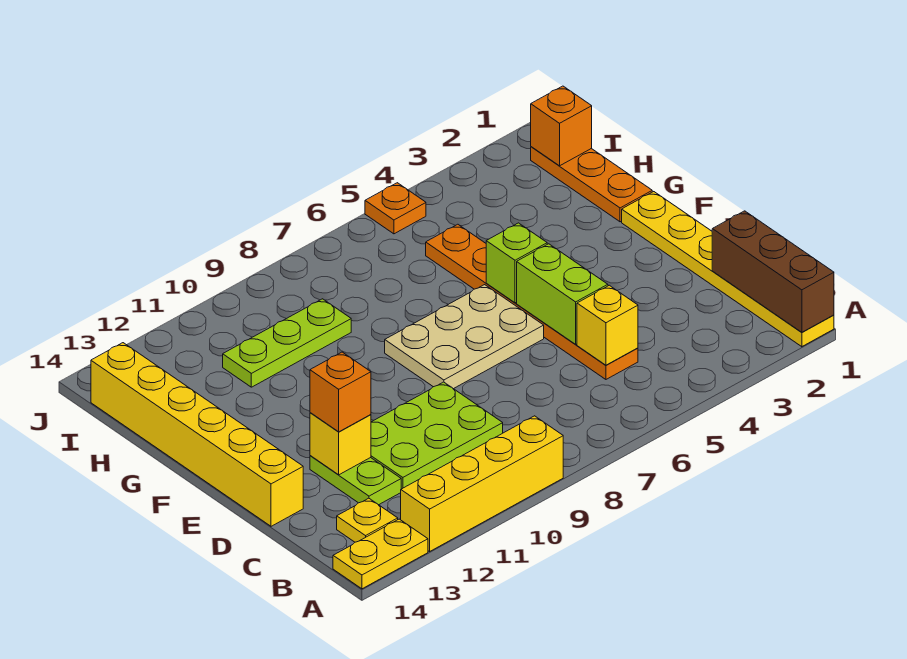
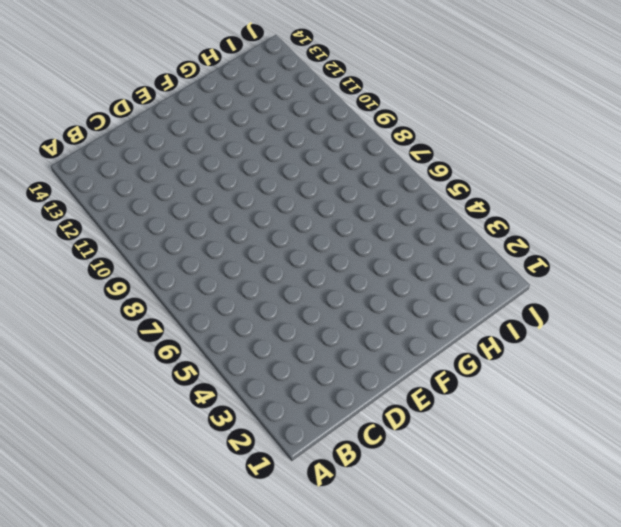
none -> yellow 1x6 plate [622,192,834,347]
none -> yellow 1x4 brick [401,416,563,551]
none -> yellow 1x2 plate [333,519,428,589]

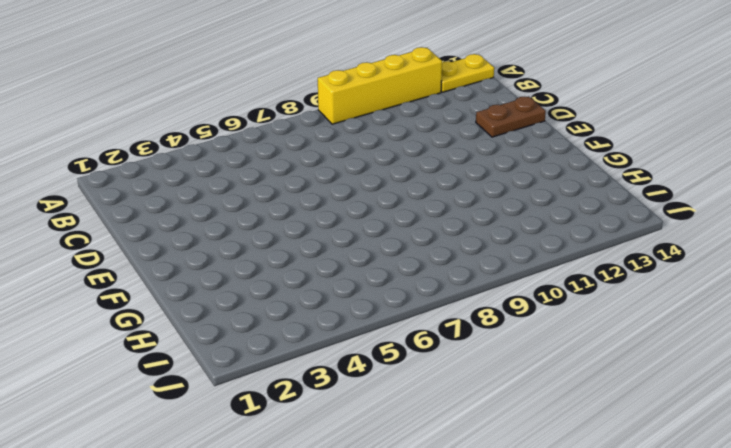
brown 1x2 plate [476,97,546,137] -> yellow 1x6 brick [91,343,303,526]
none -> yellow 1x6 plate [622,192,834,347]
none -> yellow 1x1 plate [337,498,398,542]
none -> orange 1x6 plate [426,224,638,379]

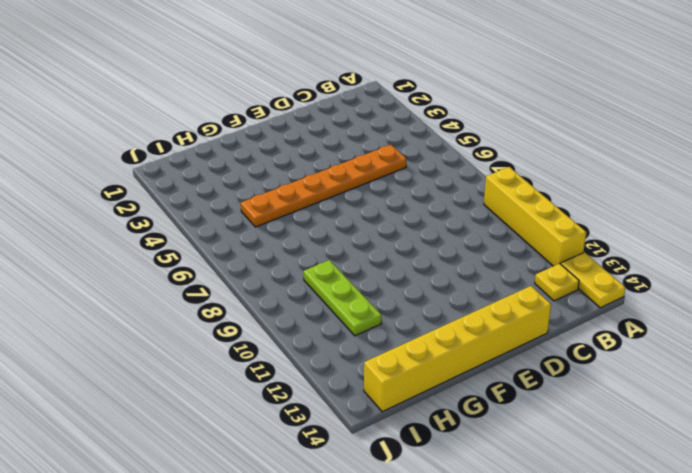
none -> yellow 1x6 plate [622,192,834,347]
none -> lime 2x3 plate [371,382,503,489]
none -> lime 1x2 plate [310,456,401,505]

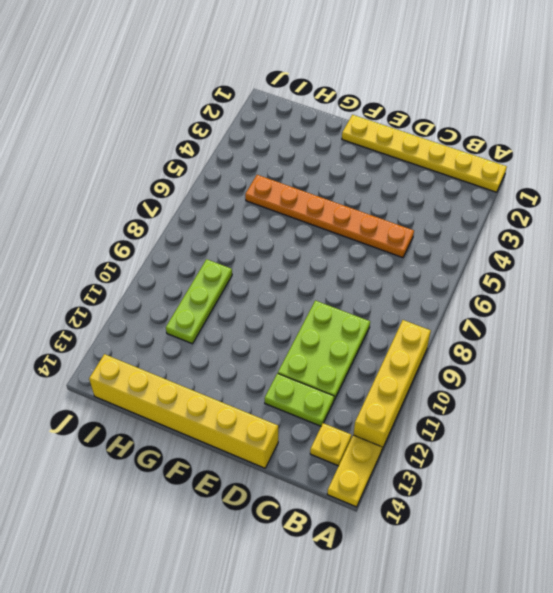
none -> tan 2x3 plate [385,285,544,389]
none -> orange 1x3 plate [531,147,652,222]
none -> orange 1x1 plate [365,183,426,234]

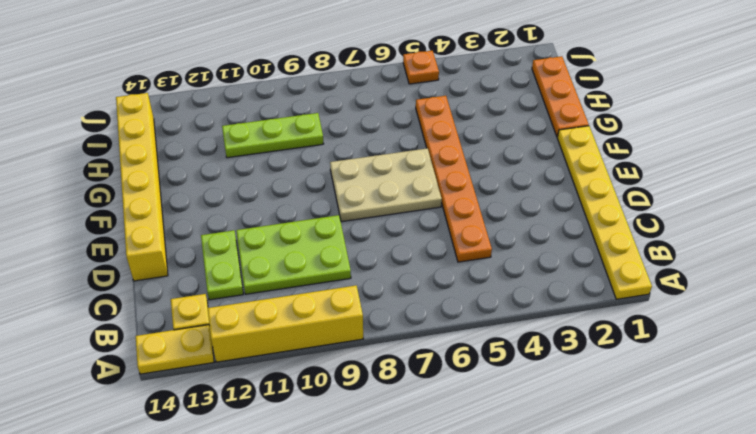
none -> brown 1x3 brick [712,211,834,332]
none -> yellow 1x1 brick [577,285,638,365]
none -> lime 1x2 brick [517,244,608,345]

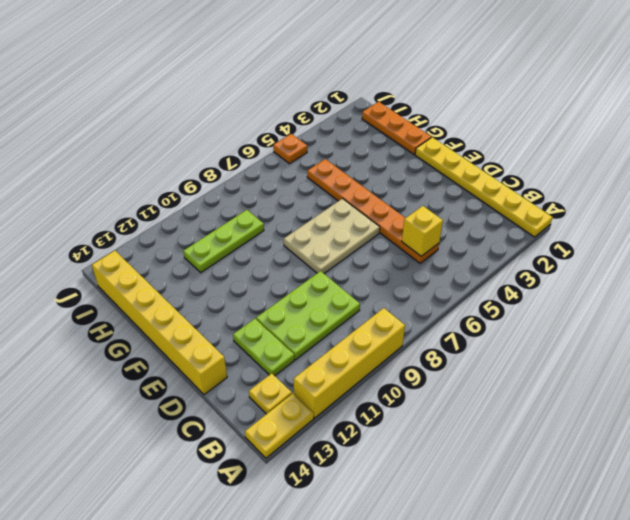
none -> brown 1x3 brick [712,211,834,332]
none -> lime 1x2 brick [517,244,608,345]
none -> yellow 1x1 brick [310,413,371,475]

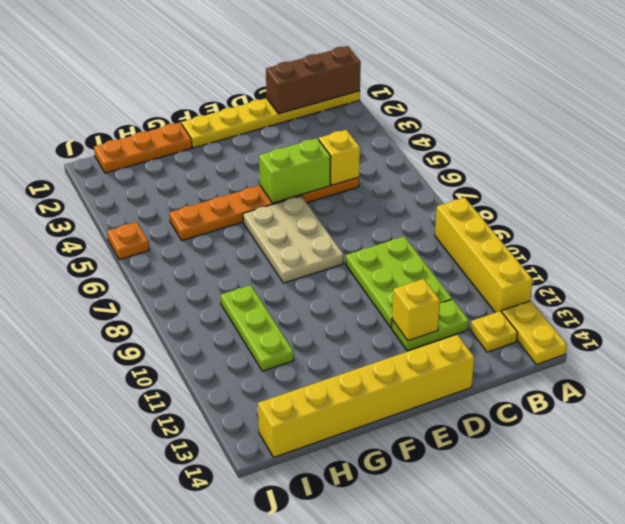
none -> lime 1x1 brick [486,223,547,303]
none -> orange 1x1 brick [531,86,592,166]
none -> orange 1x1 brick [310,352,371,432]

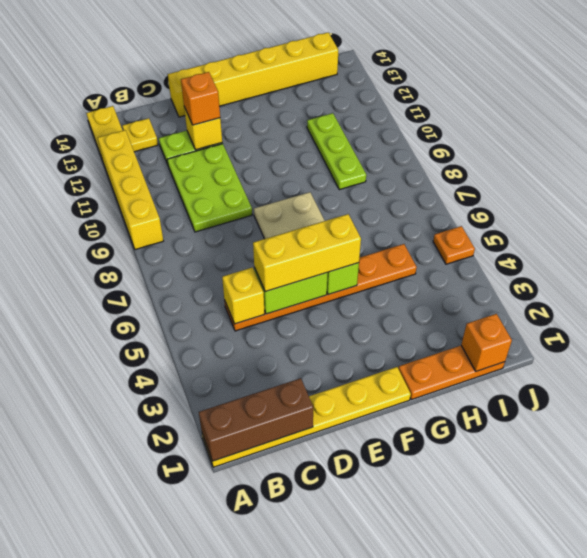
yellow 1x3 brick [253,214,361,292] -> none

